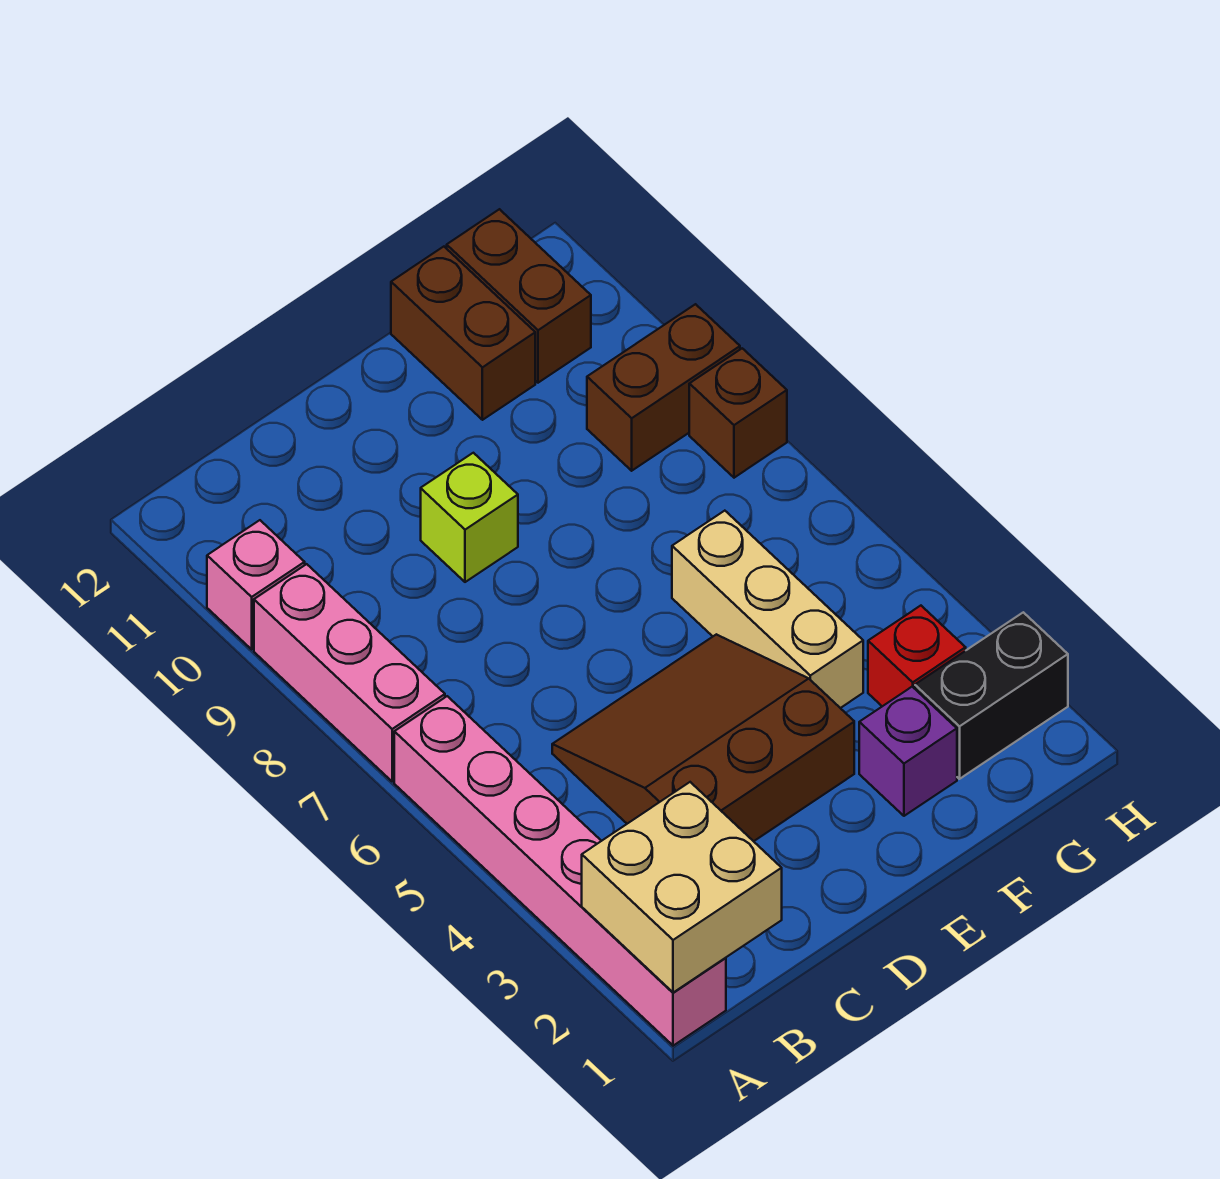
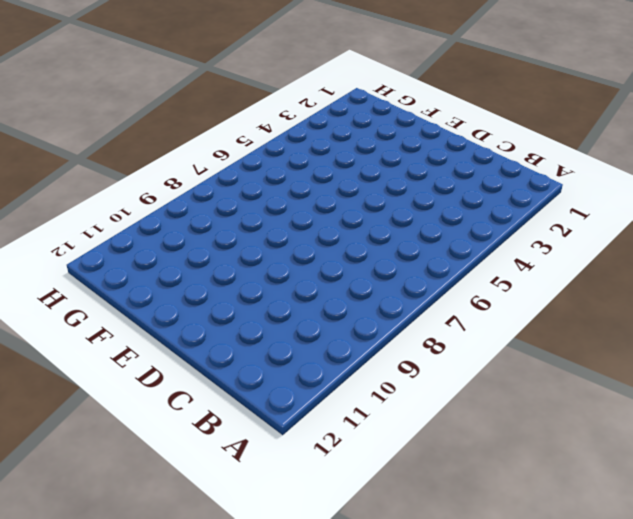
none -> pink 1x6 brick [394,696,726,1046]
none -> pink 1x3 brick [254,564,445,781]
none -> pink 1x1 brick [207,520,305,649]

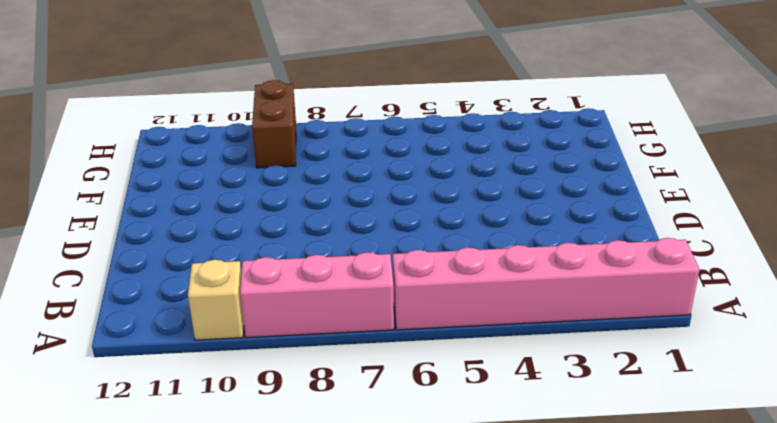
tan 1x1 brick [188,260,244,340] -> pink 1x1 brick [207,520,305,649]
none -> brown 3x3 slope [552,634,854,841]
none -> lime 1x1 brick [421,453,518,582]
none -> purple 1x1 brick [859,687,957,816]

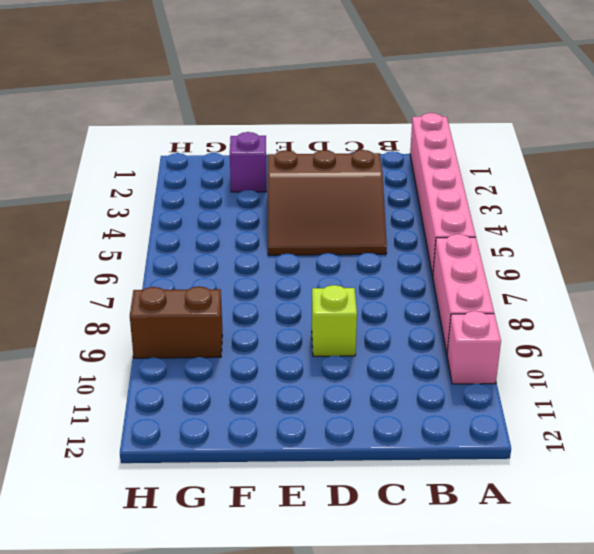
none -> tan 1x3 brick [672,511,863,708]
none -> brown 1x2 brick [391,247,535,420]
none -> black 1x2 brick [915,612,1068,779]

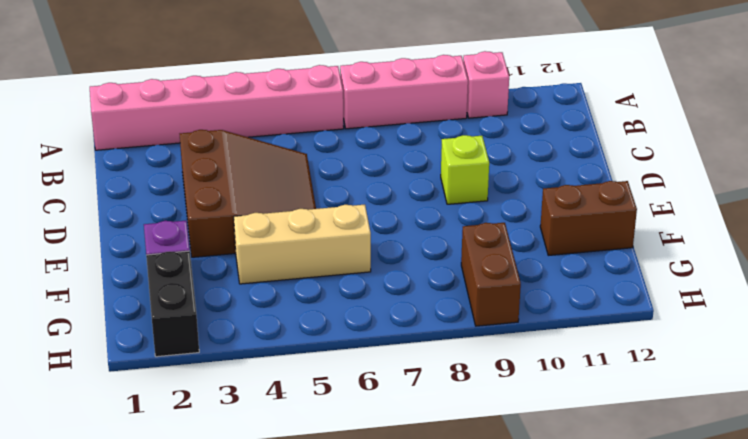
none -> red 1x1 brick [868,606,966,706]
none -> brown 1x2 brick [447,209,591,383]
none -> brown 1x1 brick [689,348,787,478]

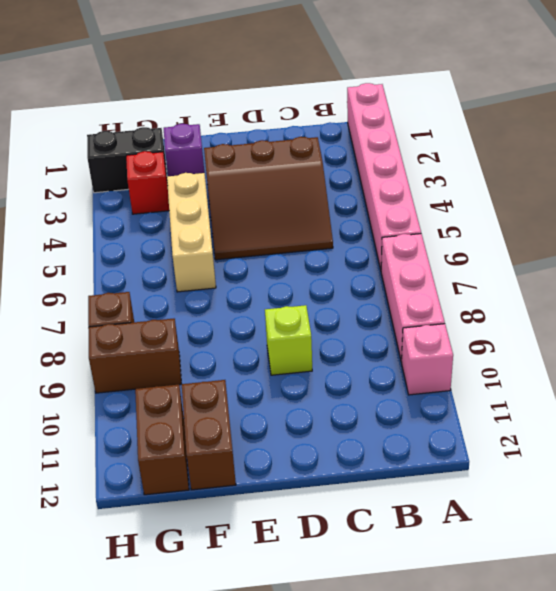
none -> tan 2x2 brick [582,782,782,993]

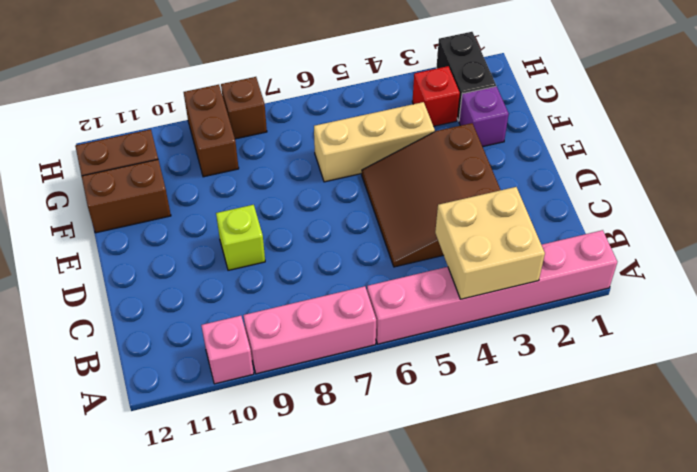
tan 2x2 brick [435,187,545,299] -> tan 2x2 brick moved to [582,782,782,993]

